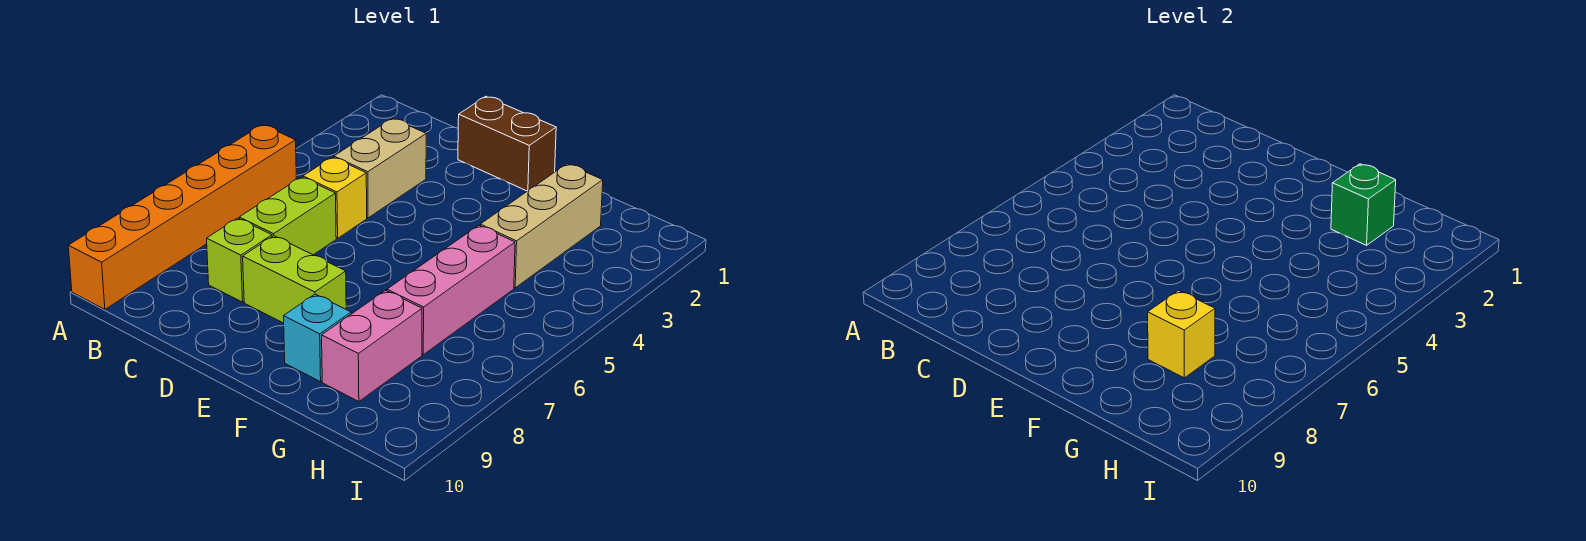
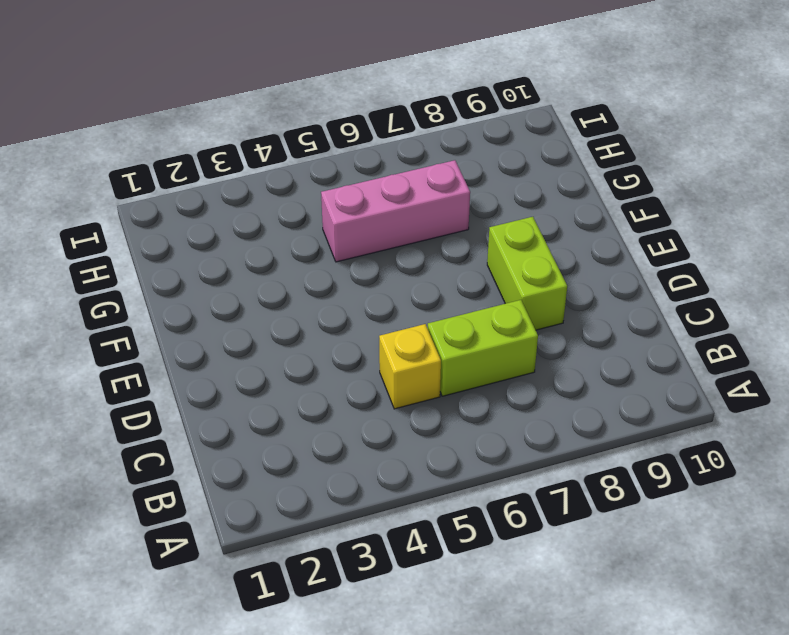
none -> orange 1x6 brick [68,125,296,309]
none -> tan 1x2 brick [334,118,426,218]
none -> lime 1x1 brick [207,218,272,302]

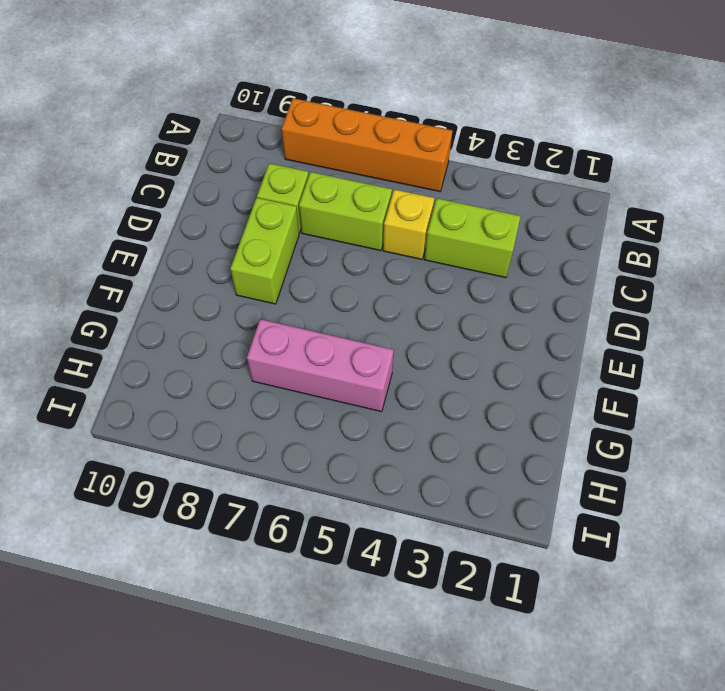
orange 1x4 brick [282,98,452,192] -> orange 1x6 brick [68,125,296,309]
lime 1x2 brick [425,198,521,278] -> tan 1x2 brick [334,118,426,218]
none -> brown 1x2 brick [458,96,556,191]
none -> cyan 1x1 brick [284,294,351,382]
none -> tan 1x3 brick [480,164,603,288]

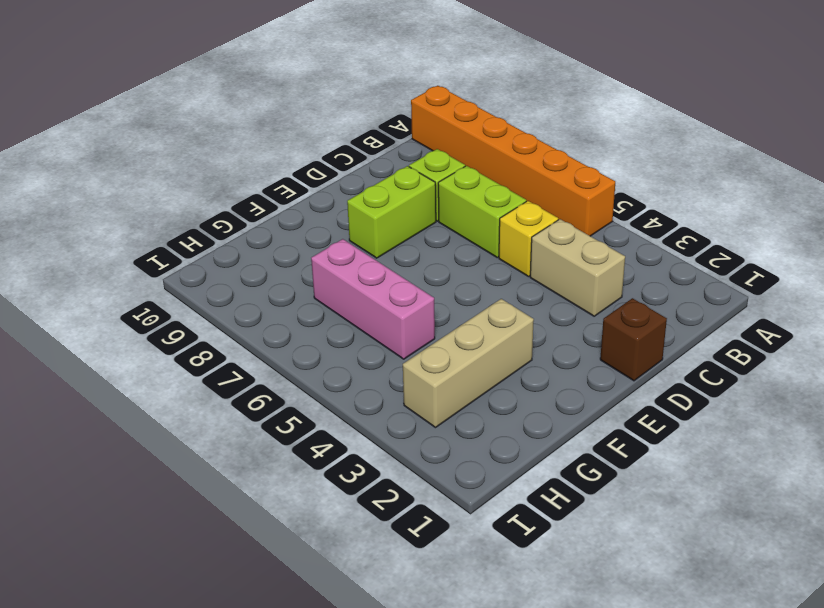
brown 1x1 brick [600,298,667,381] -> brown 1x2 brick [458,96,556,191]
tan 1x3 brick [403,299,534,428] -> tan 1x3 brick turned to [480,164,603,288]
none -> cyan 1x1 brick [284,294,351,382]
none -> pink 1x2 brick [322,291,422,402]
none -> green 1x1 brick [1331,164,1396,245]

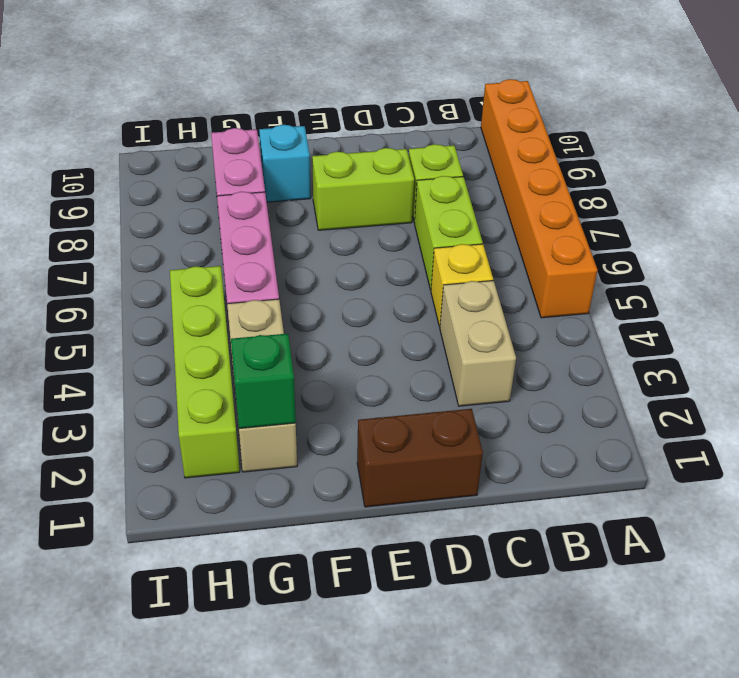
lime 1x4 brick [170,266,240,478] -> none
none -> yellow 1x1 brick [1148,291,1215,378]

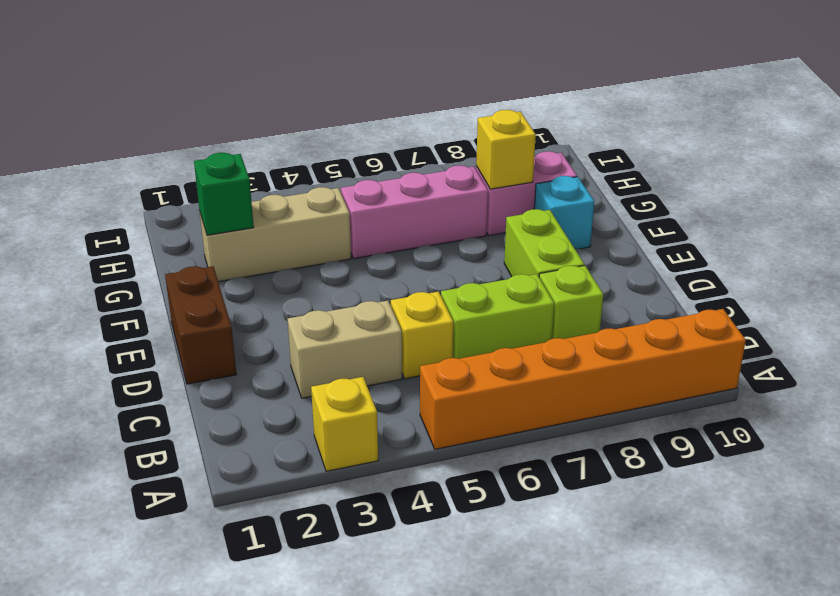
yellow 1x1 brick [311,377,378,471] -> none

